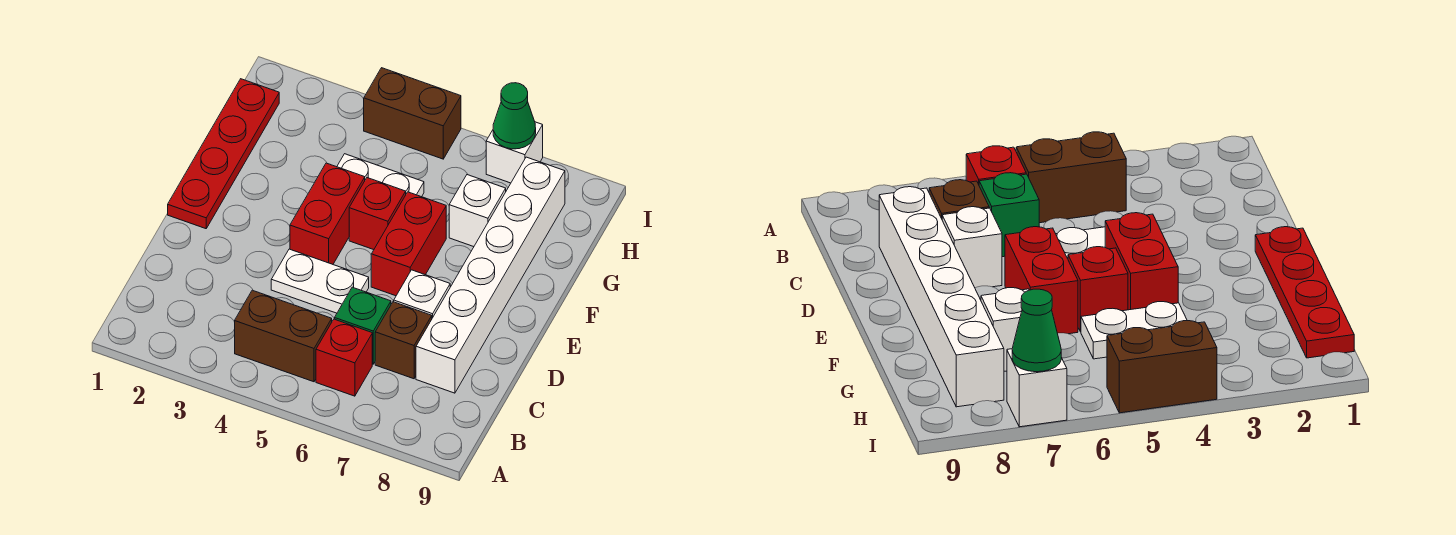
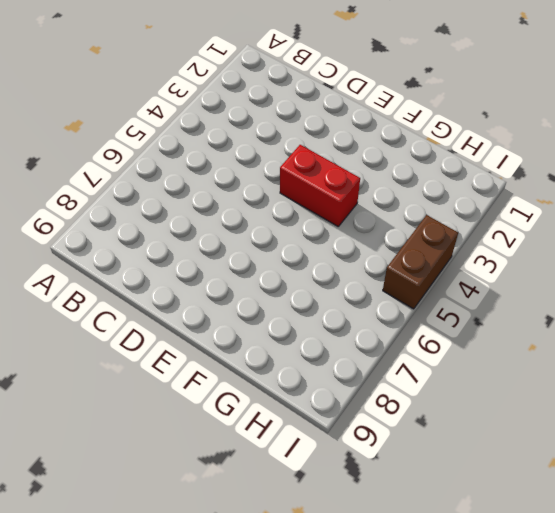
none -> brown 1x2 brick [235,290,332,382]
none -> red 1x1 brick [316,319,372,396]
none -> green 1x1 brick [335,287,391,364]

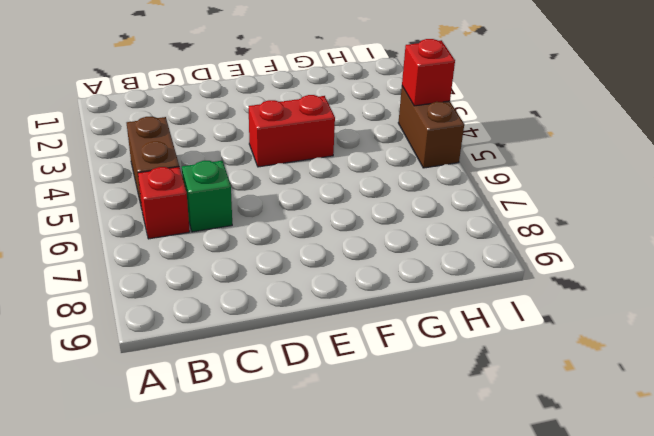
red 1x1 brick [402,39,455,106] -> red 1x1 brick moved to [349,178,406,250]
none -> brown 1x1 brick [375,302,432,379]
none -> white 1x6 brick [416,157,565,393]
none -> white 1x2 plate [271,249,369,313]

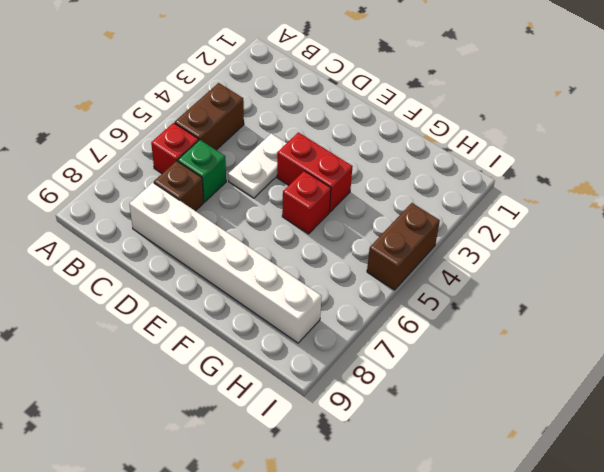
none -> white 1x1 brick [394,270,450,318]
none -> red 1x4 plate [168,79,279,229]
none -> red 1x2 brick [371,192,446,296]

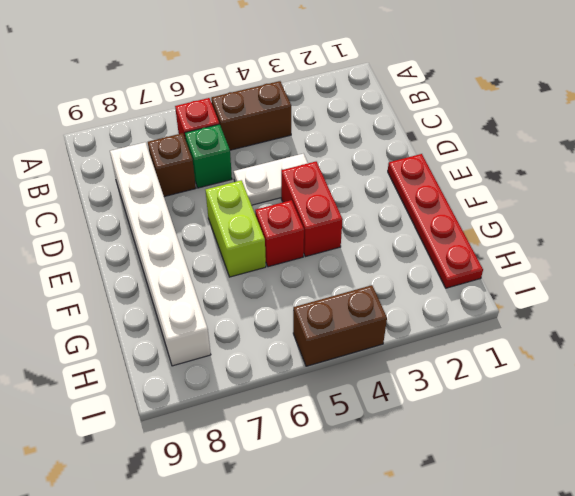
lime 1x2 brick [206,180,266,277] -> red 1x2 brick [371,192,446,296]
none -> white 1x1 brick [394,270,450,318]
none -> white 1x2 plate [337,154,424,197]
none -> white 1x1 brick [449,175,506,247]

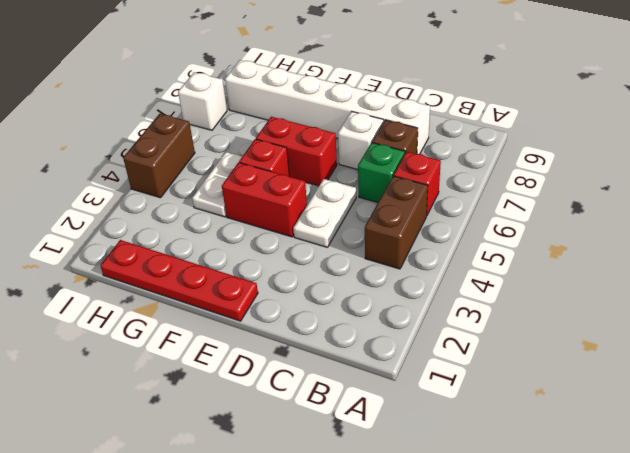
none -> white 1x1 brick [449,175,506,247]
none -> green 1x1 cone [493,83,536,149]

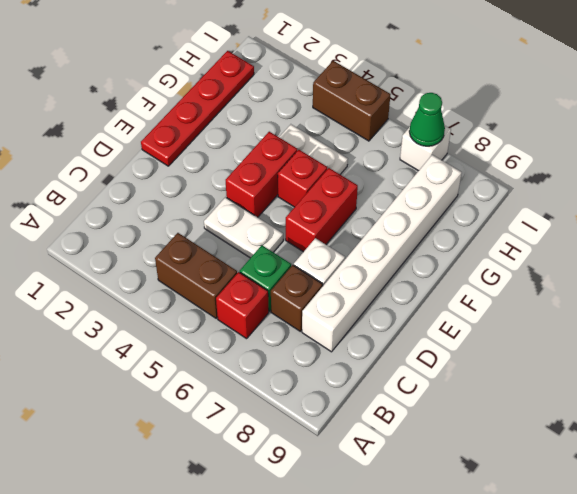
none -> white 1x1 brick [449,175,506,247]

